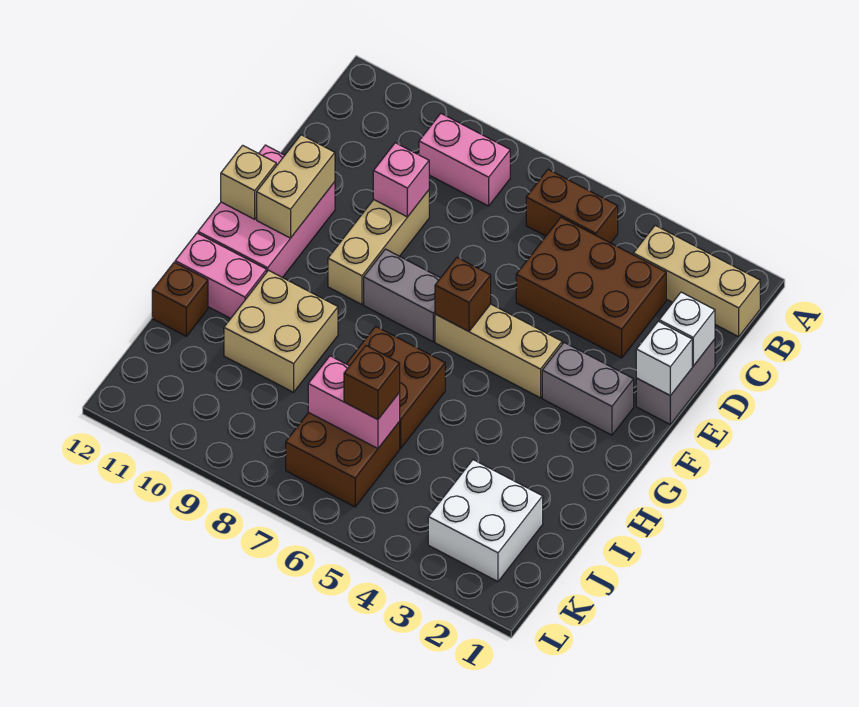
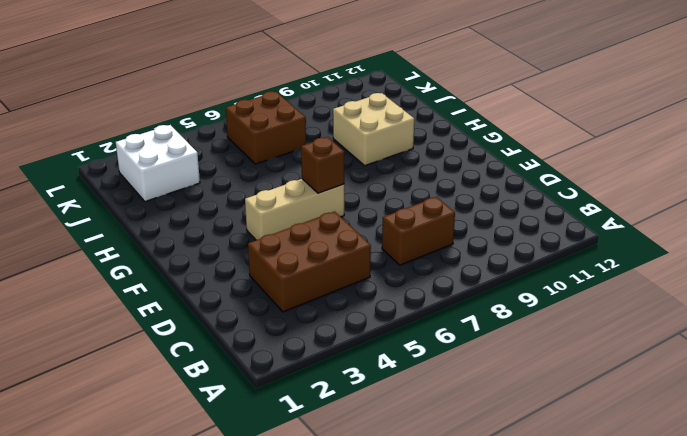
brown 1x2 brick [382,197,455,265] -> brown 1x2 brick moved to [526,169,618,243]
none -> tan 1x3 brick [633,225,760,337]
none -> pink 1x2 brick [419,114,510,206]
none -> grey 1x2 brick [636,339,715,424]

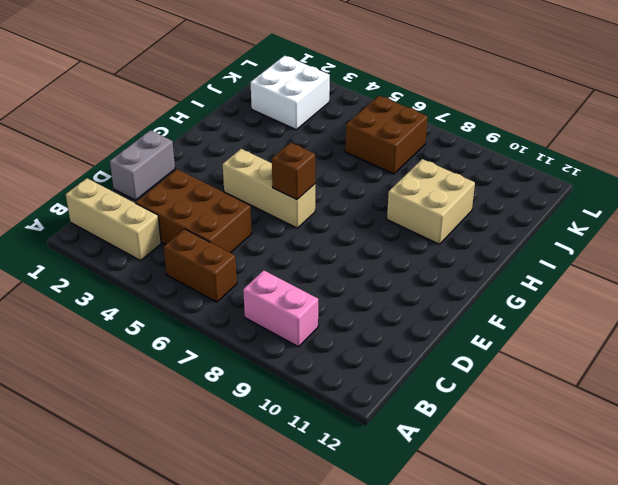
none -> tan 1x3 brick [328,190,429,305]
none -> pink 2x3 brick [198,145,335,278]
none -> grey 1x2 brick [542,343,634,435]

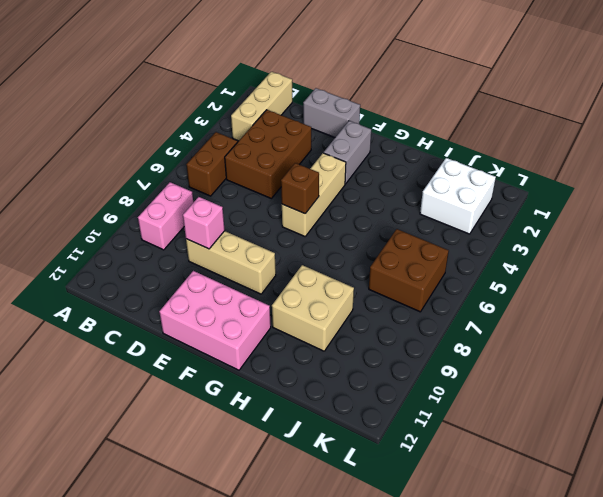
none -> grey 1x2 brick [364,249,440,342]
none -> brown 2x2 brick [347,326,445,448]
none -> pink 1x2 brick [175,233,267,318]

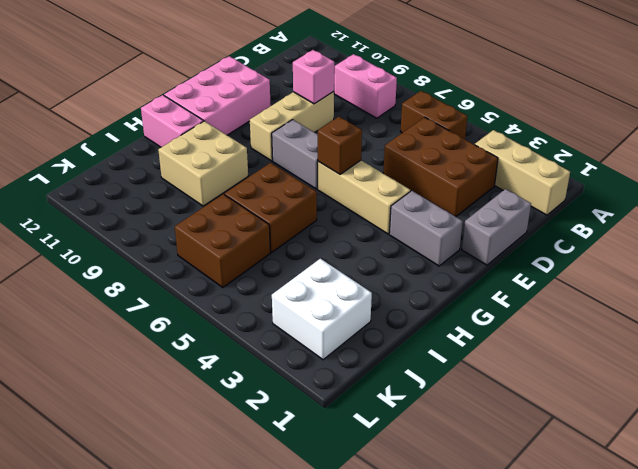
none -> brown 1x1 brick [152,262,208,336]
none -> white 1x1 brick [659,292,715,366]
none -> white 1x1 brick [636,321,692,396]

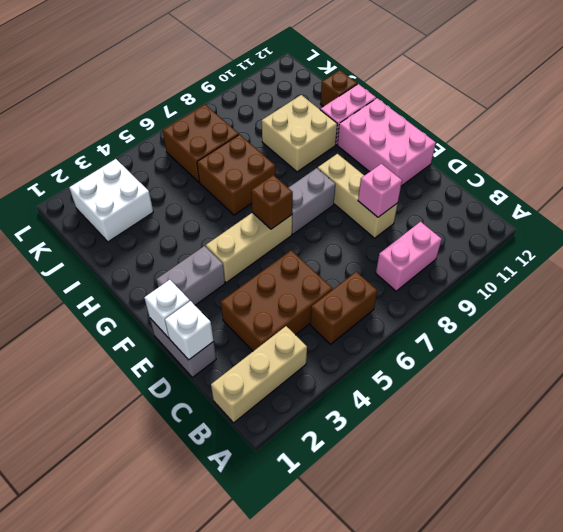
none -> tan 1x2 brick [257,135,335,238]
none -> tan 1x1 brick [221,145,276,219]
none -> pink 1x2 brick [308,356,400,449]

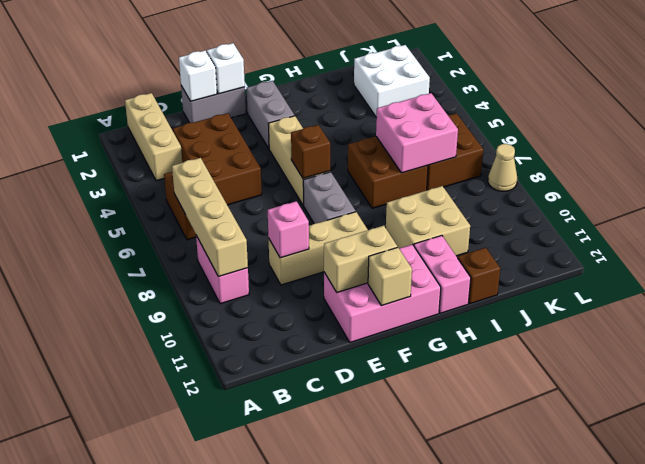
tan 1x4 brick [172,158,248,277] -> none
pink 2x2 brick [376,93,458,173] -> pink 1x2 brick [308,356,400,449]
tan 1x1 cone [488,144,517,191] -> none
none -> brown 1x1 brick [344,346,400,420]

